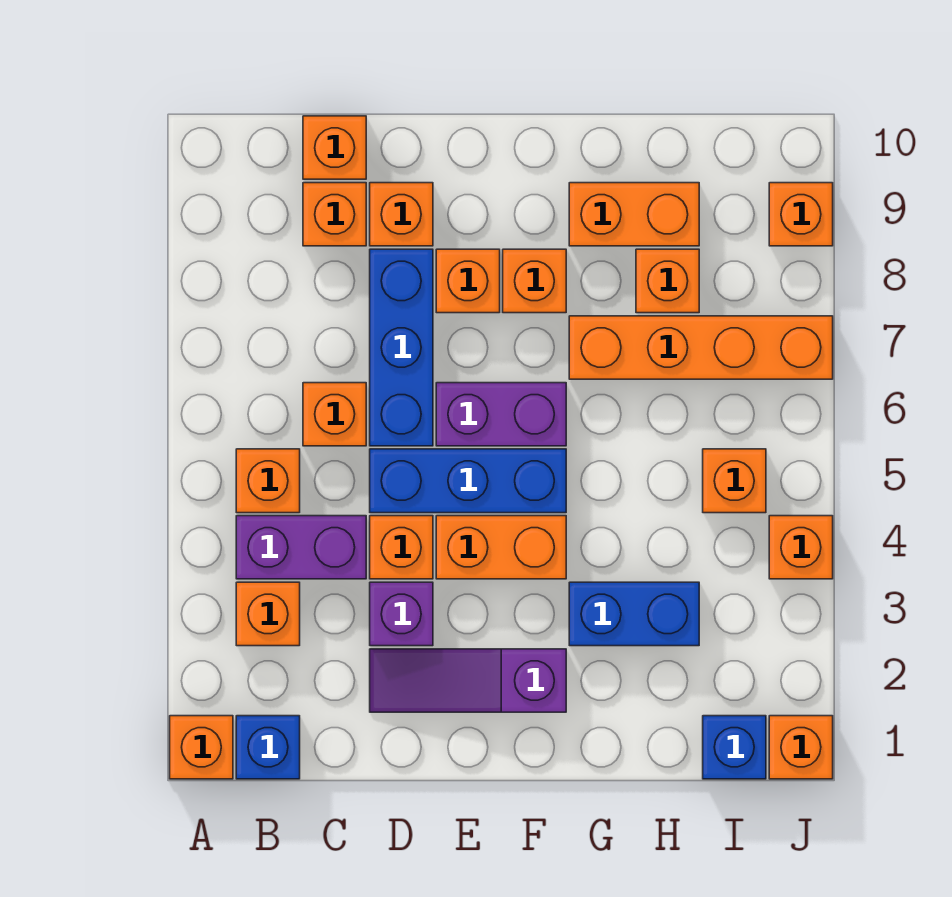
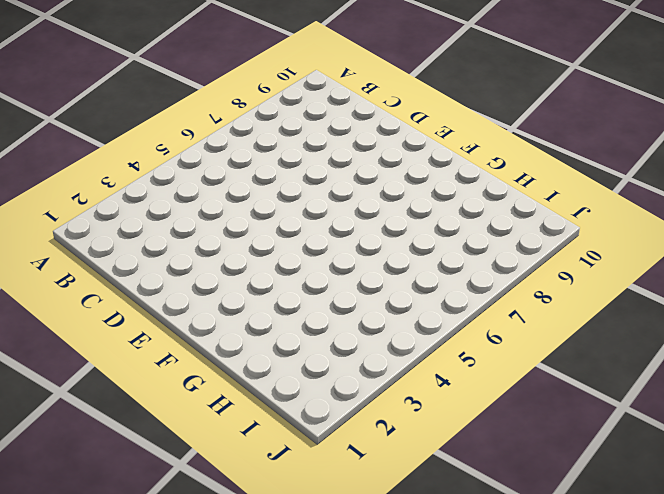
none -> orange 1x1 brick [170,716,233,779]
none -> blue 1x1 brick [236,716,300,779]
none -> orange 1x1 brick [236,582,300,646]

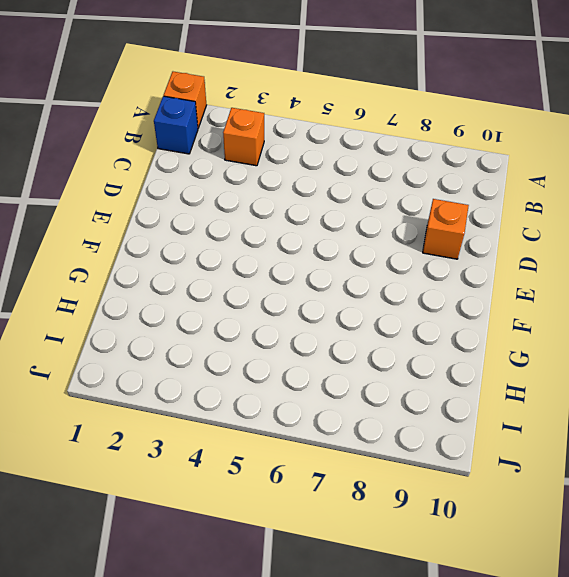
none -> purple 1x2 brick [236,516,366,579]
none -> orange 1x1 brick [236,449,300,513]
none -> orange 1x1 brick [303,383,366,446]

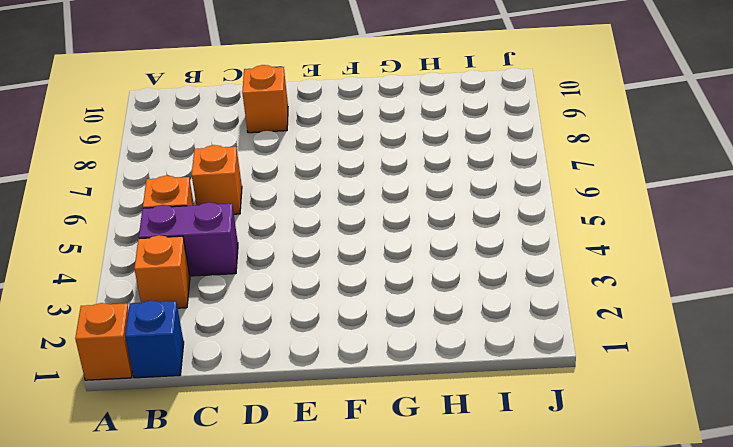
none -> orange 1x1 brick [303,183,366,246]
none -> orange 1x1 brick [303,116,366,179]
none -> purple 1x3 slope [370,649,566,712]

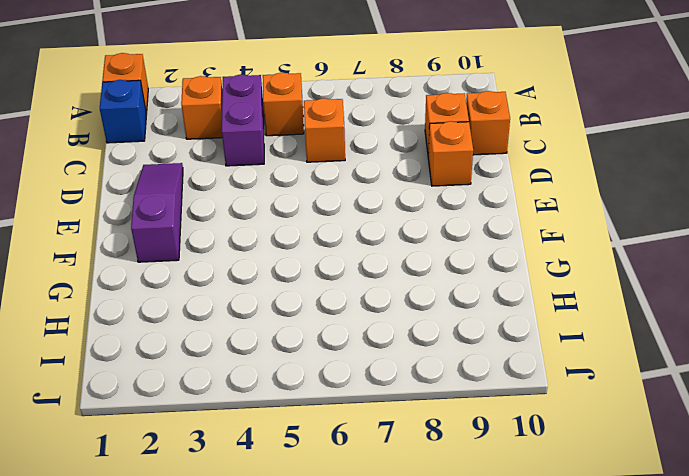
none -> purple 1x1 brick [370,582,433,646]
none -> orange 1x1 brick [370,516,433,579]
none -> blue 1x3 brick [370,449,566,513]

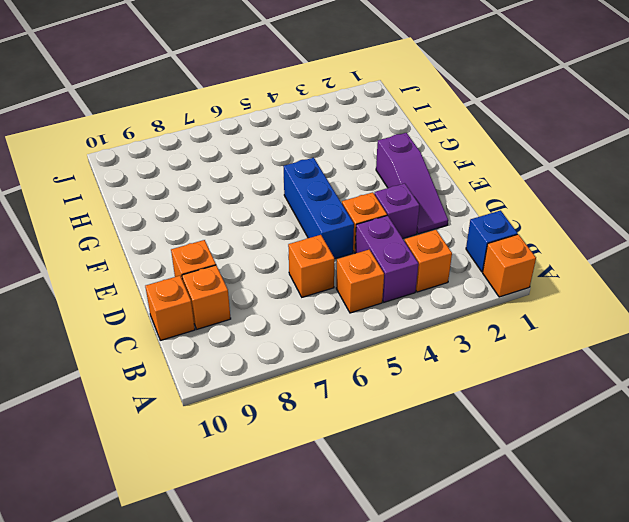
none -> blue 1x3 brick [370,249,433,446]
none -> orange 1x2 brick [436,516,566,579]
none -> purple 1x2 brick [436,383,566,446]

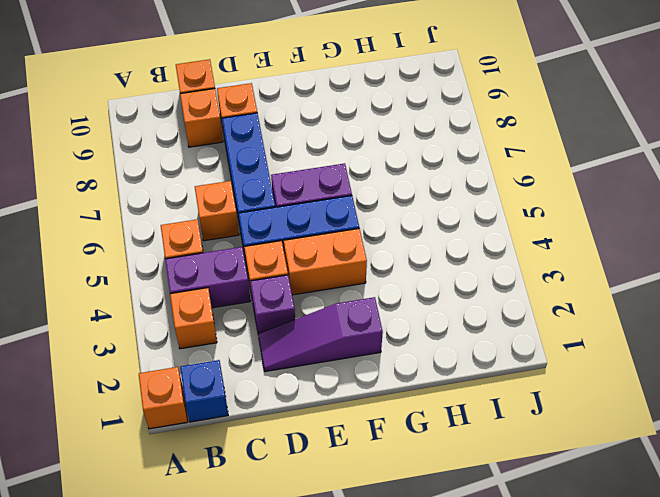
none -> orange 1x1 brick [436,249,500,313]
none -> orange 1x1 brick [503,249,566,313]
none -> blue 1x2 brick [569,582,699,646]

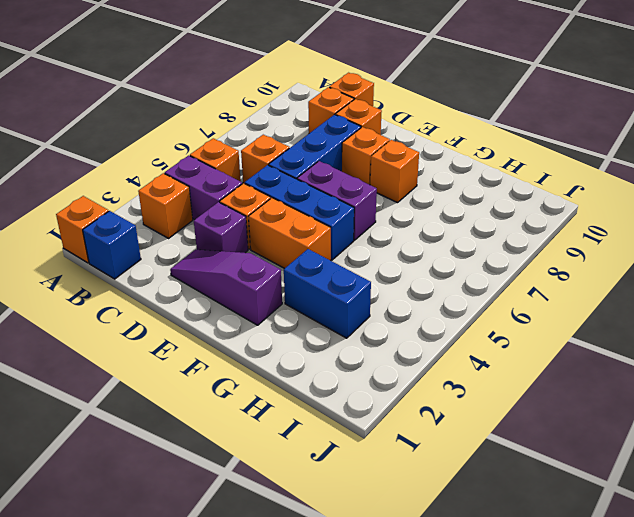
none -> orange 1x4 brick [569,316,833,379]
none -> orange 1x2 brick [569,183,699,246]
none -> orange 1x1 brick [636,249,699,313]

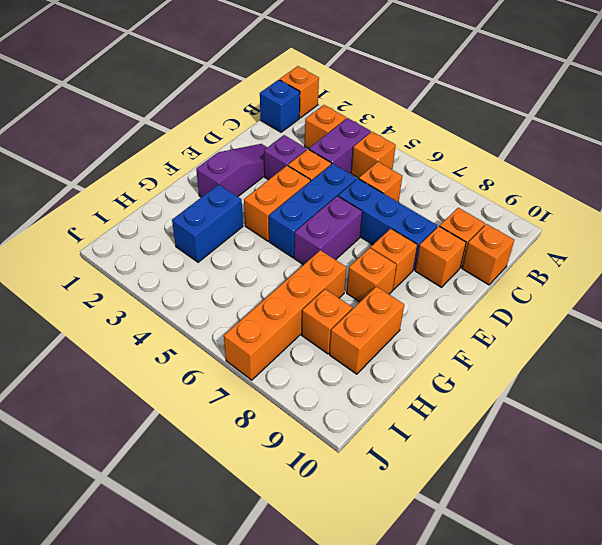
none -> blue 1x1 brick [703,716,766,779]
none -> orange 1x1 brick [703,449,766,513]
none -> orange 1x1 brick [769,716,833,779]

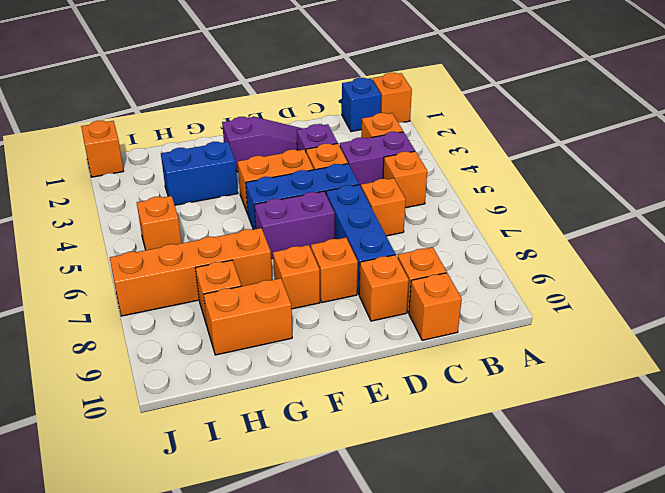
none -> blue 1x1 brick [703,716,766,779]
none -> orange 1x1 brick [769,516,833,579]
none -> orange 1x1 brick [769,183,833,246]

